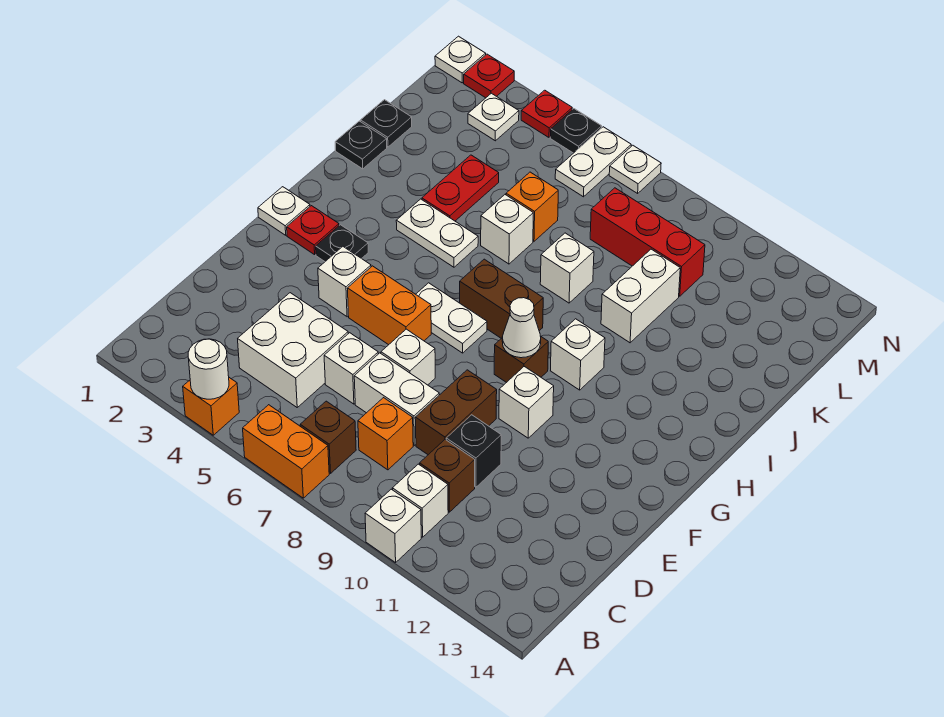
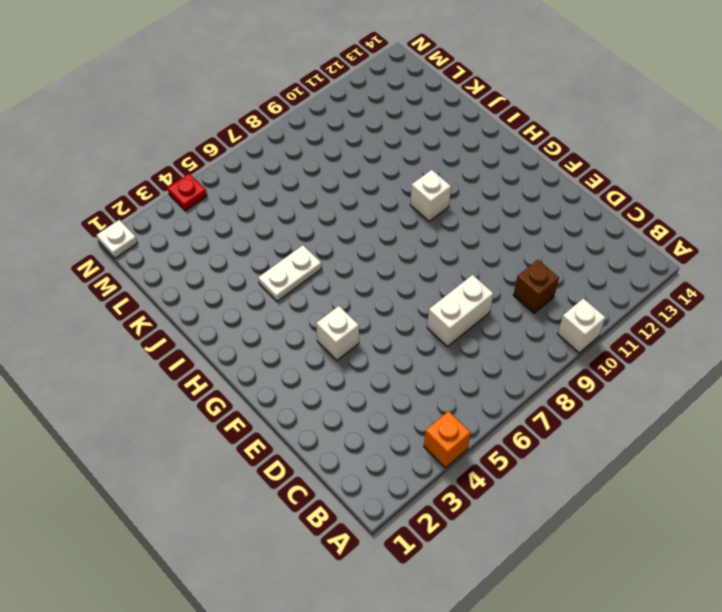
none -> orange 1x2 brick [243,405,329,498]
none -> brown 1x1 brick [300,401,356,473]
none -> white 1x1 brick [393,464,448,537]
none -> white 2x2 brick [238,293,348,407]

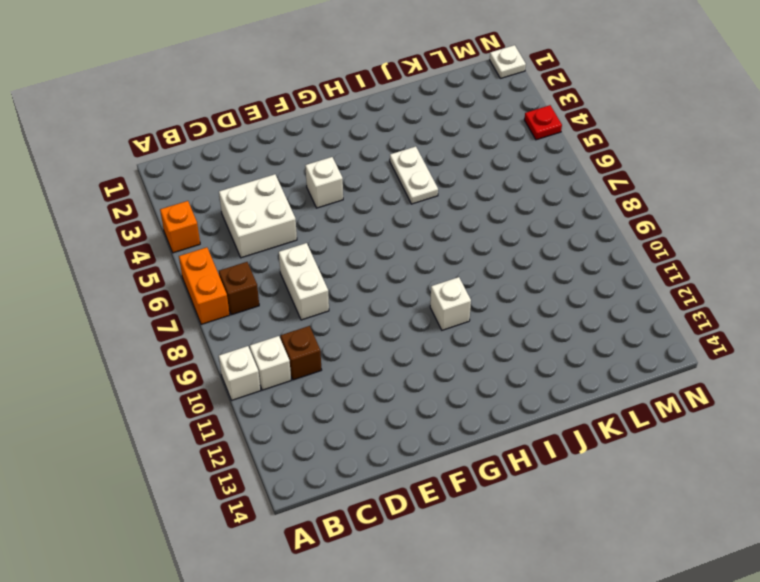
none -> orange 1x1 brick [358,398,413,470]
none -> white 1x1 brick [324,333,378,404]
none -> brown 1x2 brick [415,370,497,455]
none -> black 1x1 brick [446,415,501,487]

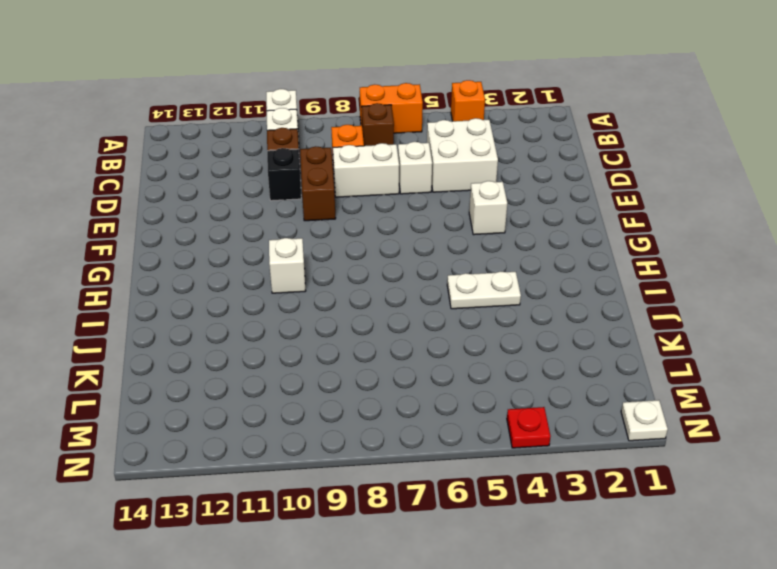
none -> white 1x1 brick [381,329,435,385]
none -> orange 1x2 brick [347,266,431,345]
none -> white 1x1 brick [499,367,554,438]
none -> white 1x1 plate [258,187,310,235]

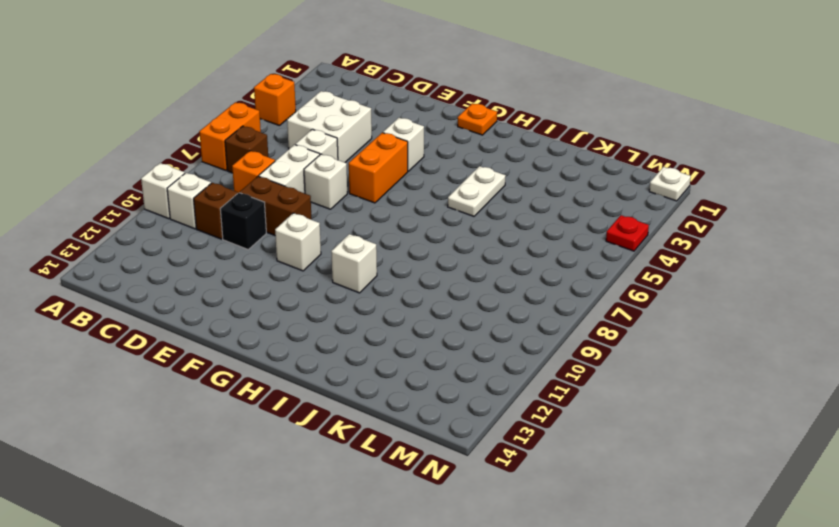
orange 1x1 plate [458,103,497,135] -> white 1x1 plate [258,187,310,235]
none -> red 1x1 plate [287,206,339,255]
none -> black 1x1 plate [316,225,368,261]
none -> white 1x2 plate [416,283,487,353]
none -> brown 1x1 brick [494,336,548,383]

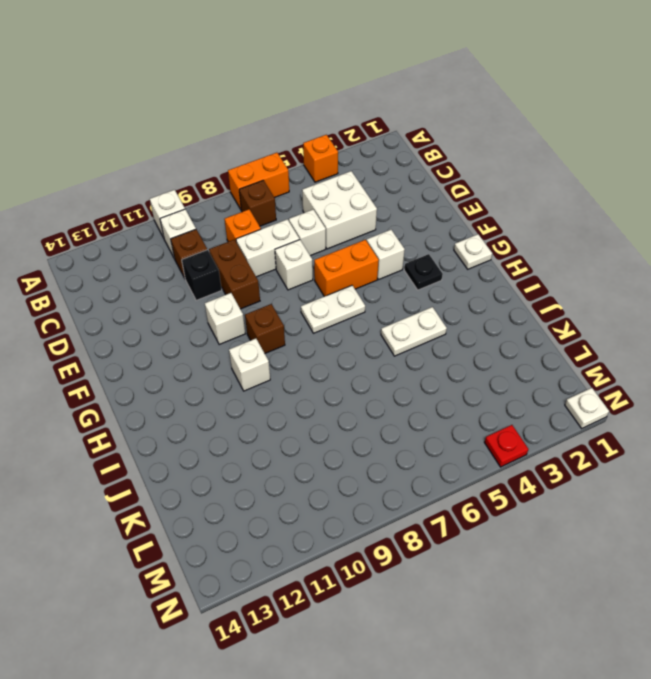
none -> red 1x1 plate [287,206,339,255]
none -> brown 1x2 brick [460,259,543,338]
none -> black 1x1 plate [335,121,387,169]
none -> red 1x2 plate [422,155,499,221]

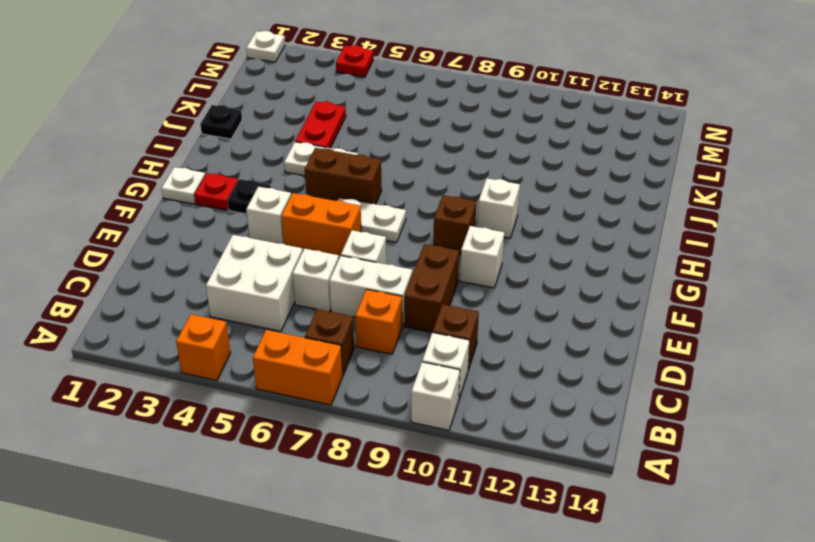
brown 1x2 brick [305,148,382,204] -> brown 1x2 brick moved to [460,259,543,338]
none -> black 1x1 brick [446,415,501,487]
none -> white 1x1 brick [481,195,533,264]
none -> white 1x1 brick [540,233,594,303]
none -> white 1x2 brick [601,249,680,343]

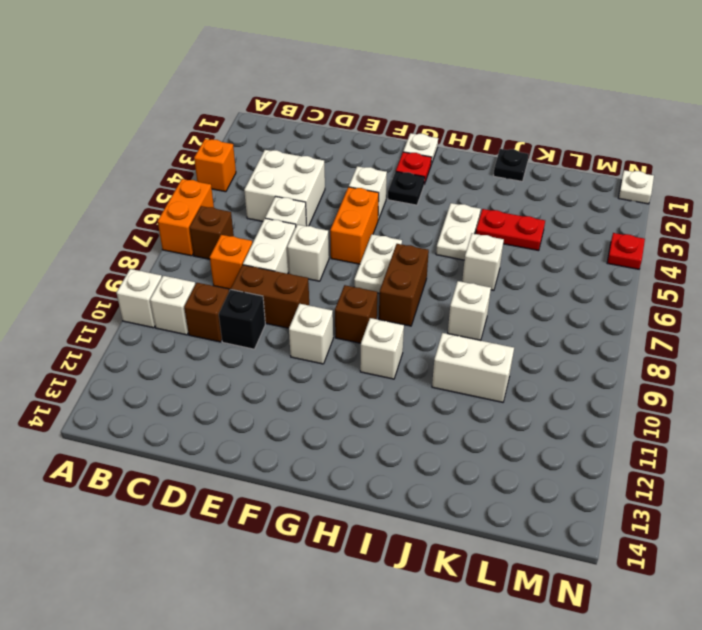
none -> black 1x1 plate [361,100,412,147]
none -> orange 1x1 brick [506,172,558,241]
none -> red 1x3 brick [590,188,705,296]
none -> white 1x1 plate [468,93,519,141]

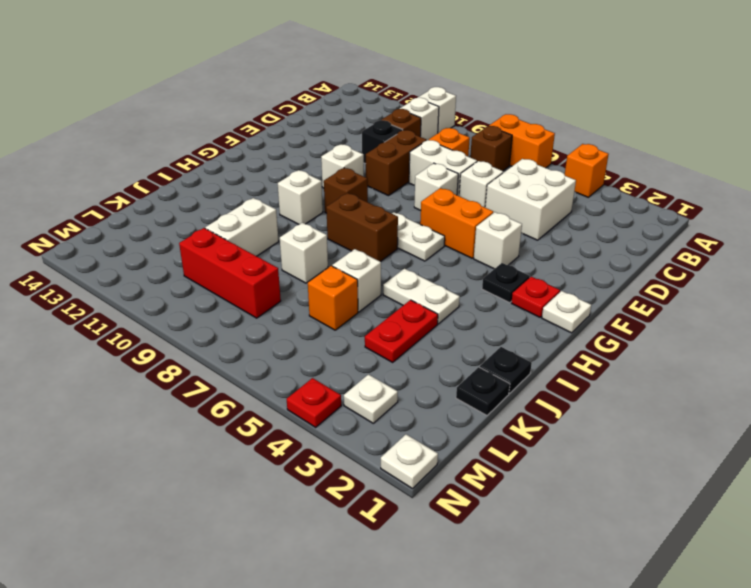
none -> white 1x2 plate [555,127,631,197]
none -> red 1x1 plate [464,54,514,98]
none -> black 1x1 plate [550,109,602,153]
none -> white 1x1 plate [609,145,661,193]

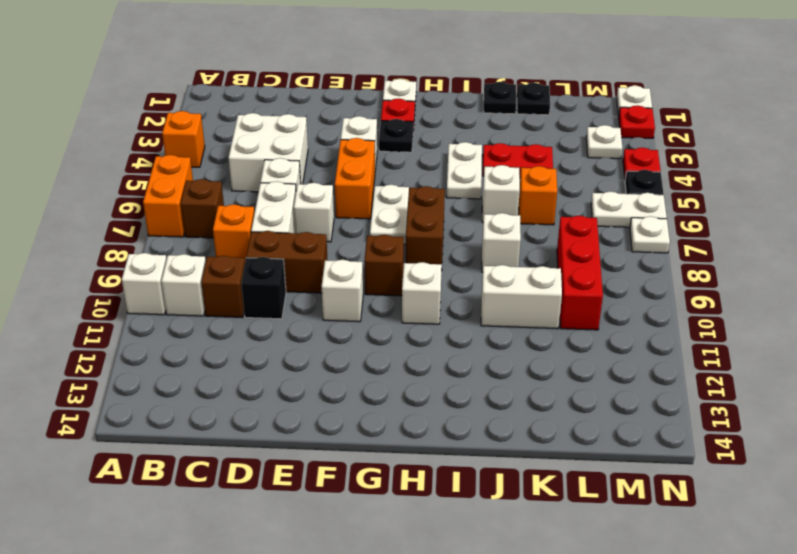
none -> white 1x1 round brick [188,339,229,399]
none -> white 1x1 cone [502,298,541,358]

